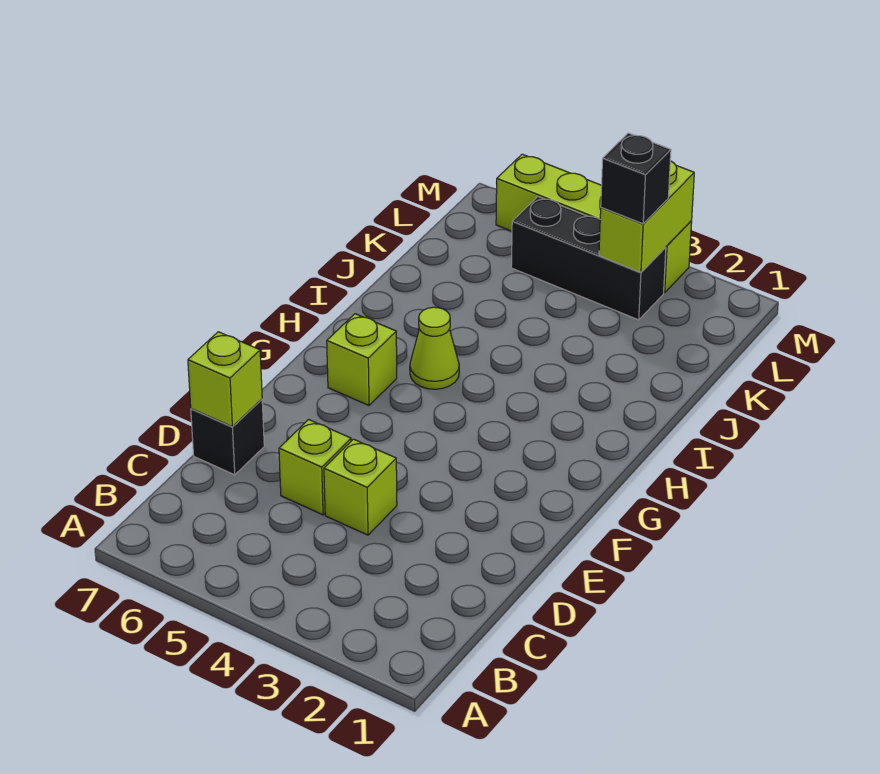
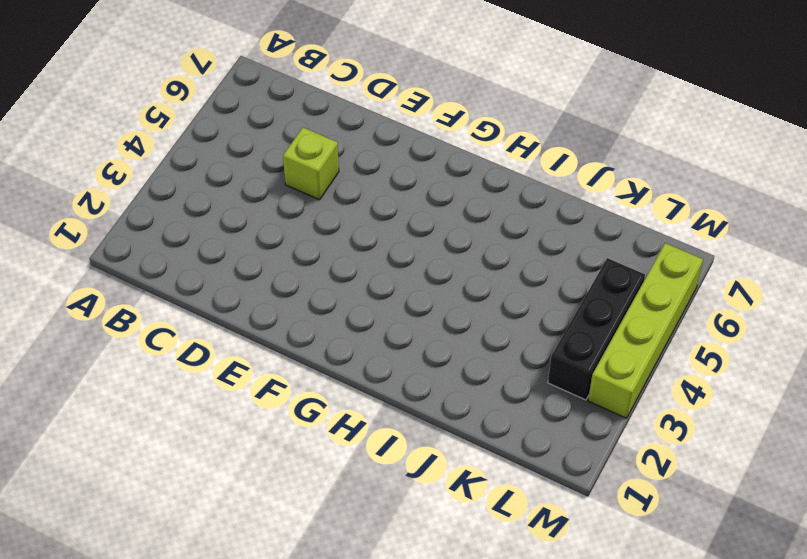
none -> lime 1x1 brick [324,439,397,535]
none -> black 1x1 brick [191,399,264,475]

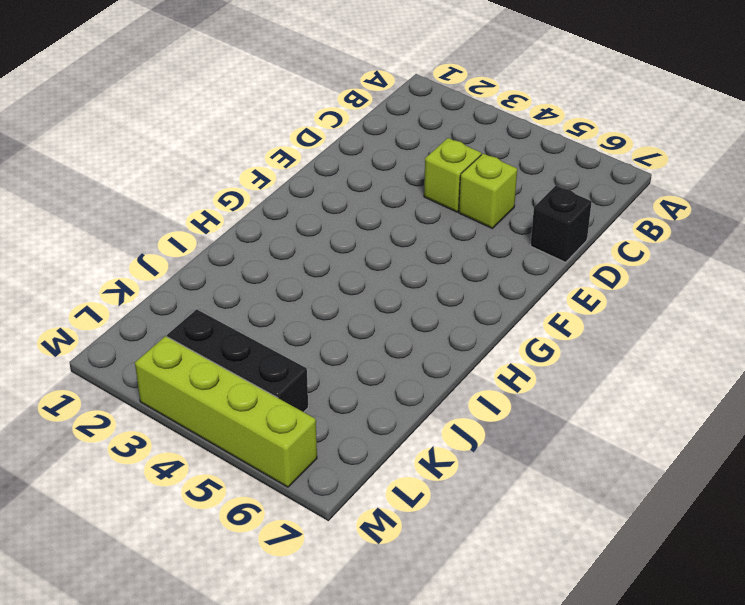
none -> lime 1x1 brick [327,314,397,405]
none -> lime 1x1 cone [410,307,459,389]

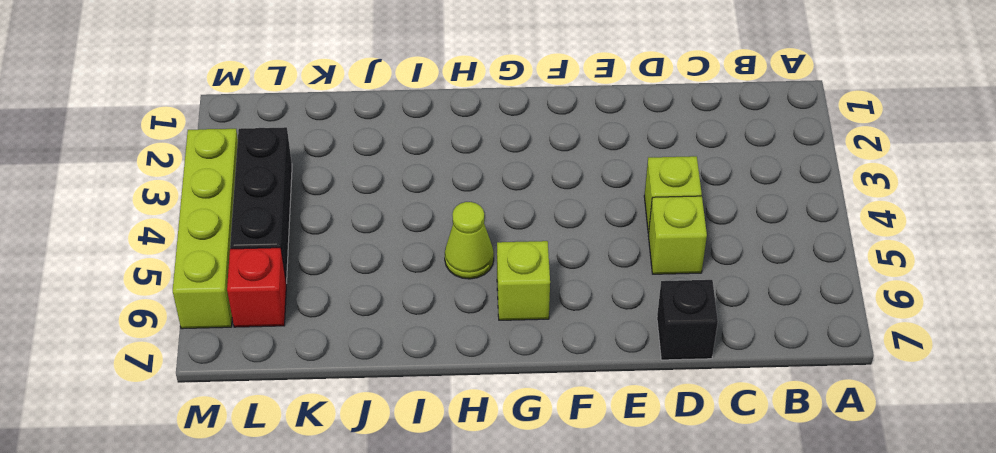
red 1x1 brick [227,248,286,327] -> none
none -> lime 1x1 brick [188,332,262,427]
none -> lime 1x2 brick [599,161,694,272]

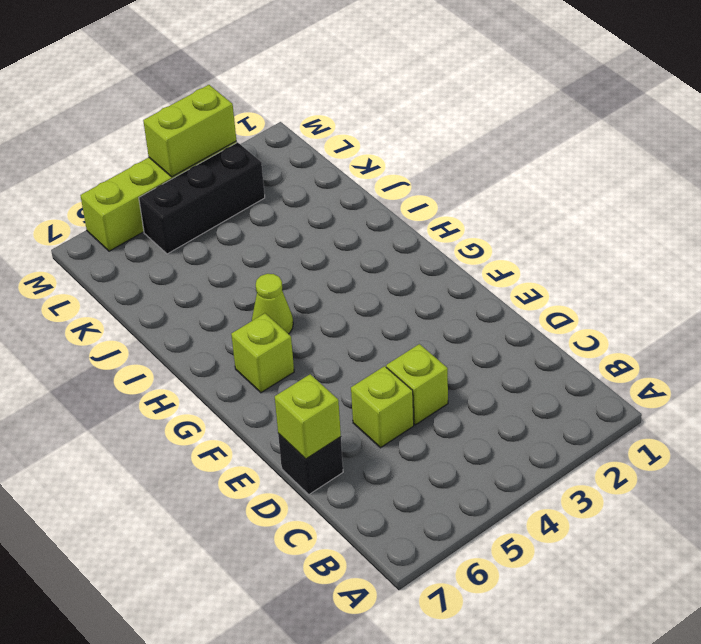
lime 1x2 brick [143,85,236,177] -> lime 1x2 brick turned to [599,161,694,272]
none -> black 1x1 brick [601,133,671,224]

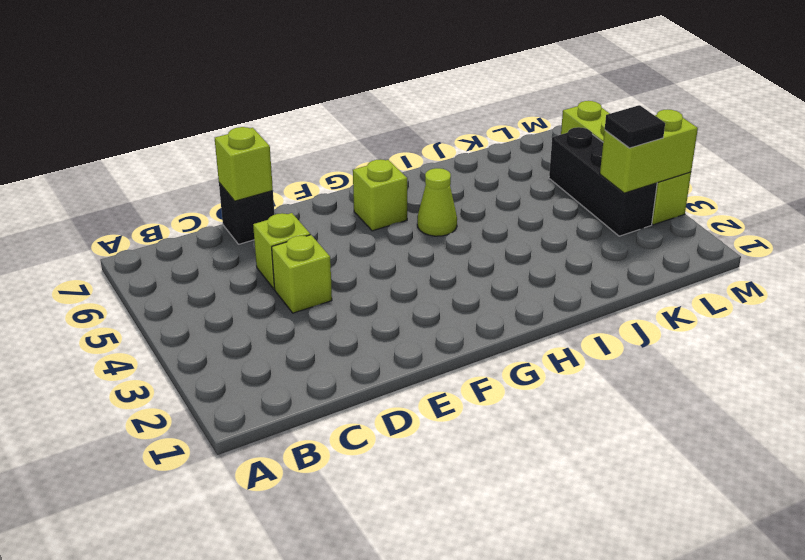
black 1x1 tile [605,105,665,148] -> black 1x1 brick [601,133,671,224]

